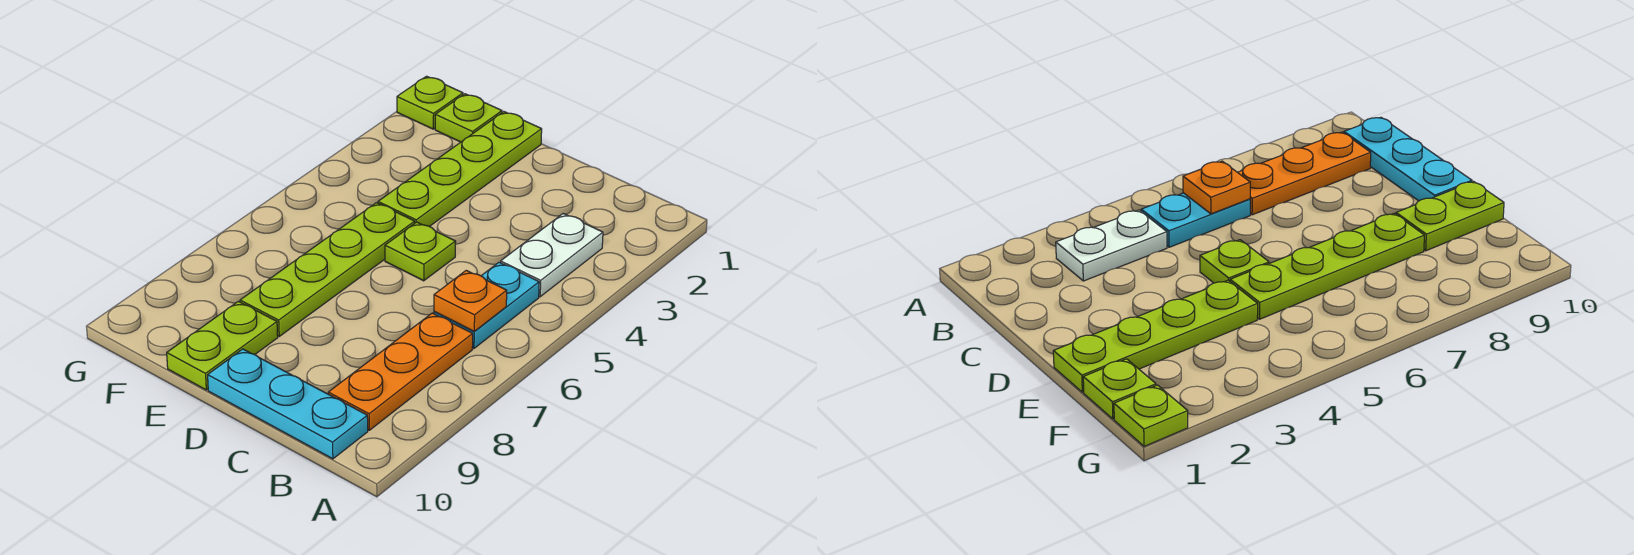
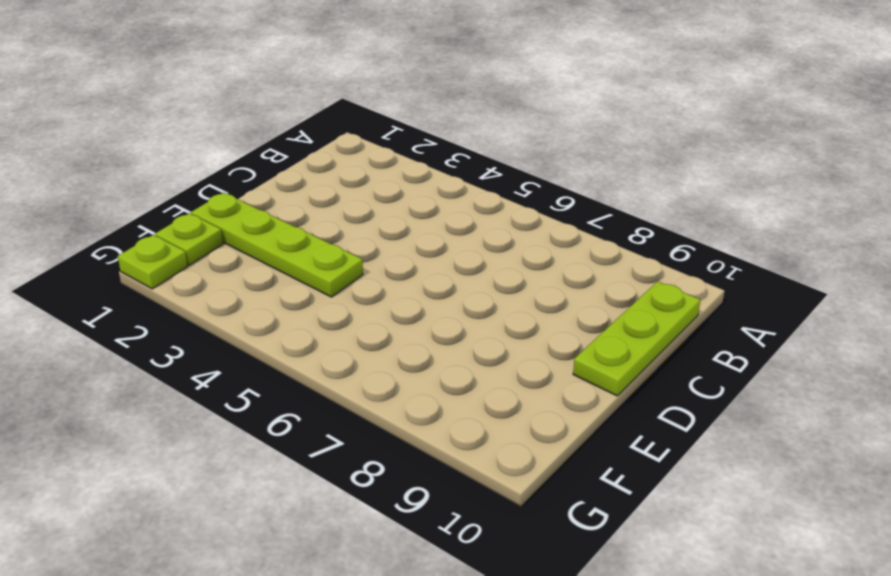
lime 1x3 plate [573,281,700,396] -> cyan 1x3 plate [208,349,368,459]
none -> white 1x2 plate [501,214,603,297]
none -> cyan 1x2 plate [434,262,539,348]

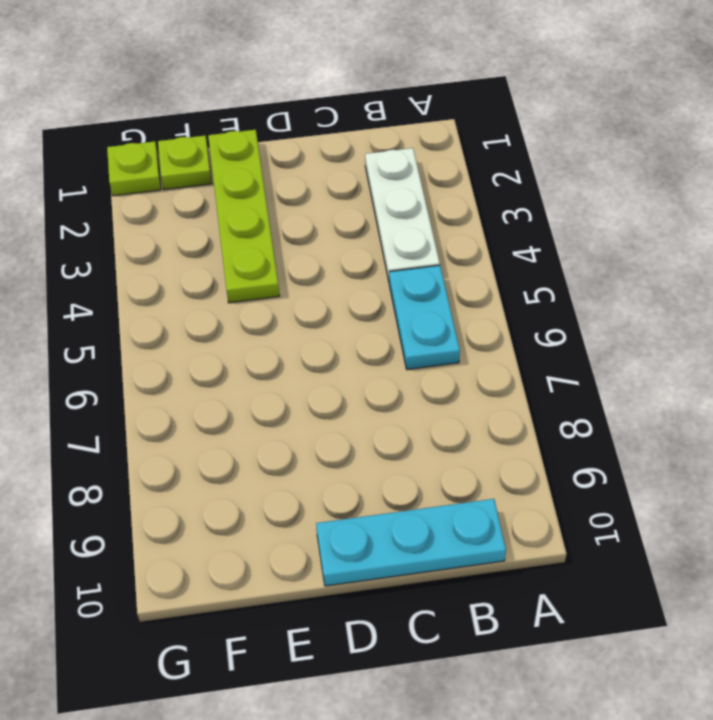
white 1x3 plate [365,148,440,281] -> white 1x2 plate [501,214,603,297]
none -> orange 1x3 plate [328,313,473,430]
none -> lime 1x1 plate [385,222,456,281]

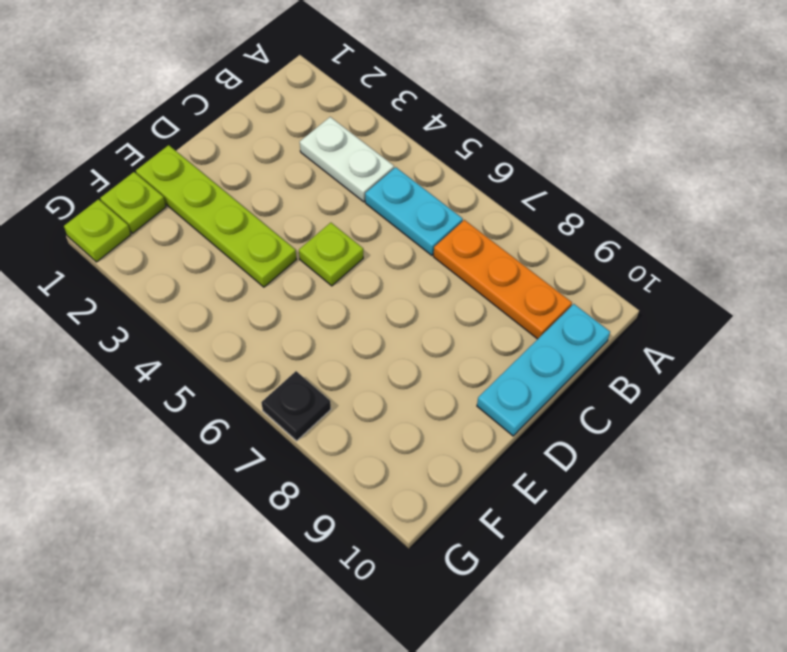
black 1x1 plate [261,371,331,441] -> none
none -> lime 1x4 plate [240,203,415,336]
none -> lime 1x2 plate [167,301,278,390]

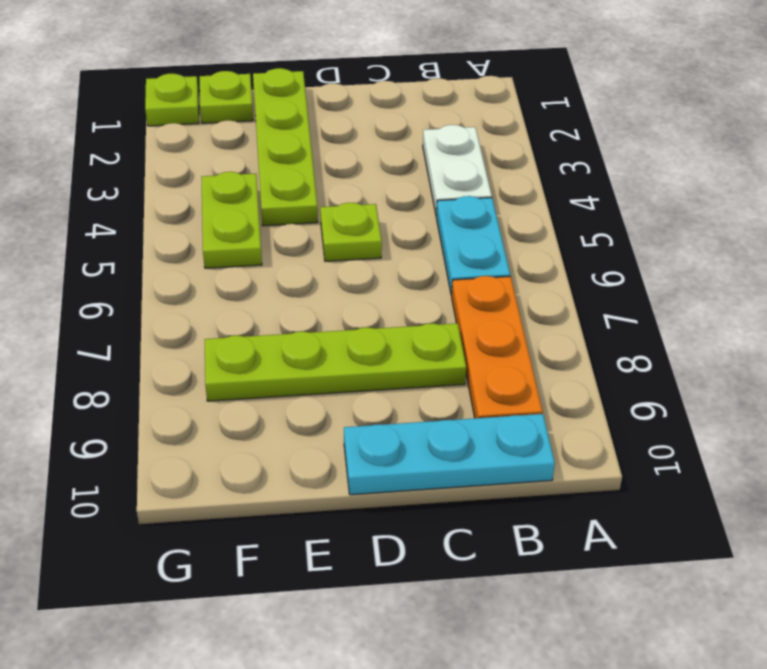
lime 1x4 plate [205,323,466,401] -> lime 1x4 plate turned to [240,203,415,336]
lime 1x2 plate [201,172,262,268] -> lime 1x2 plate moved to [167,301,278,390]
none -> orange 1x1 plate [434,270,507,332]

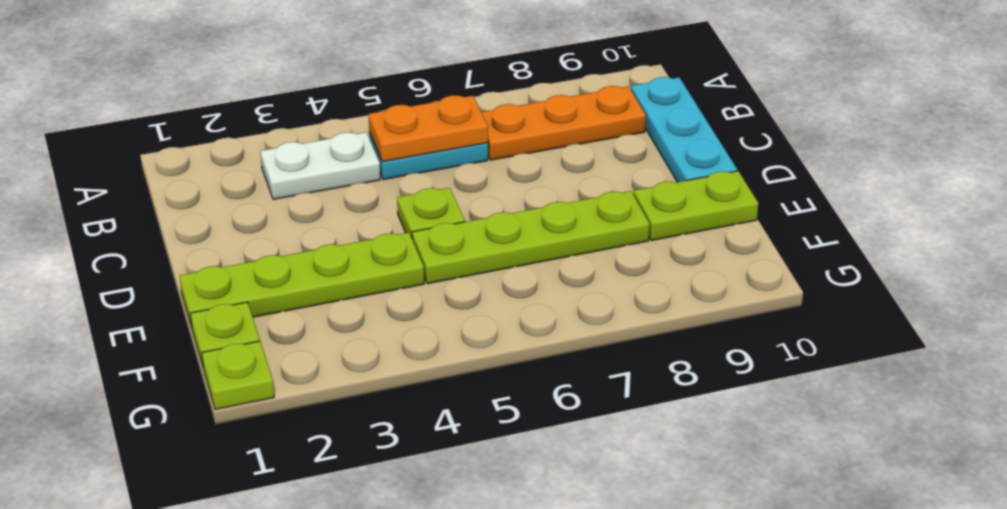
orange 1x2 plate [368,95,488,162] -> orange 1x1 plate [434,270,507,332]

